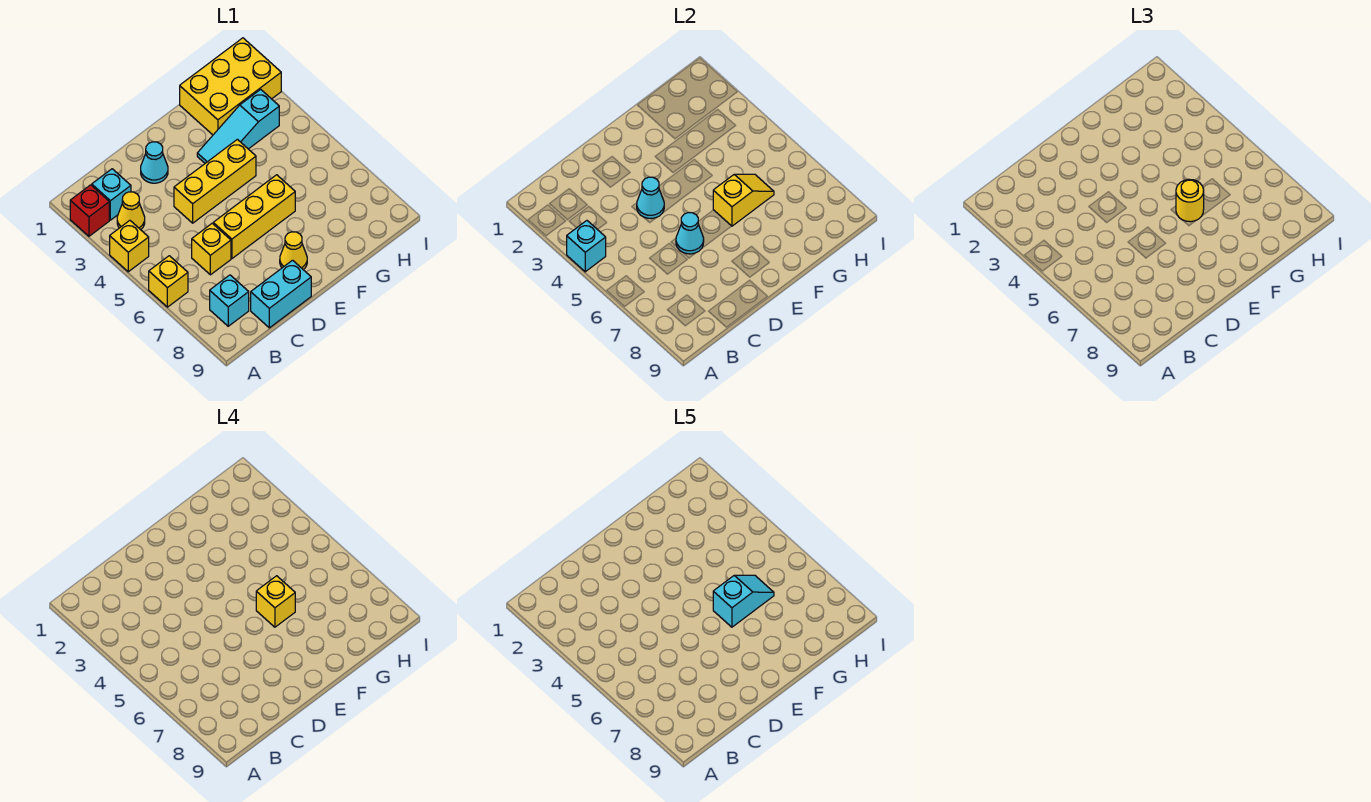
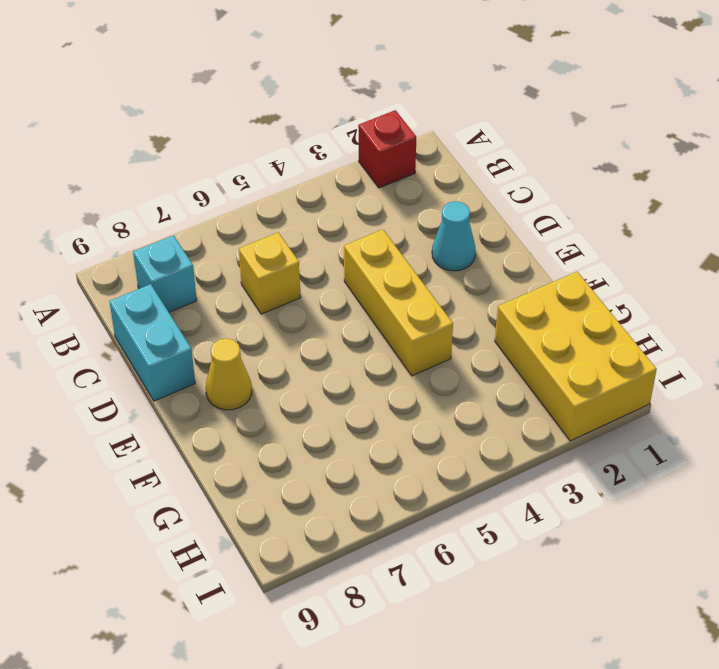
none -> yellow 1x1 brick [110,221,149,272]
none -> yellow 1x1 brick [149,256,188,307]
none -> cyan 1x1 brick [92,169,131,220]

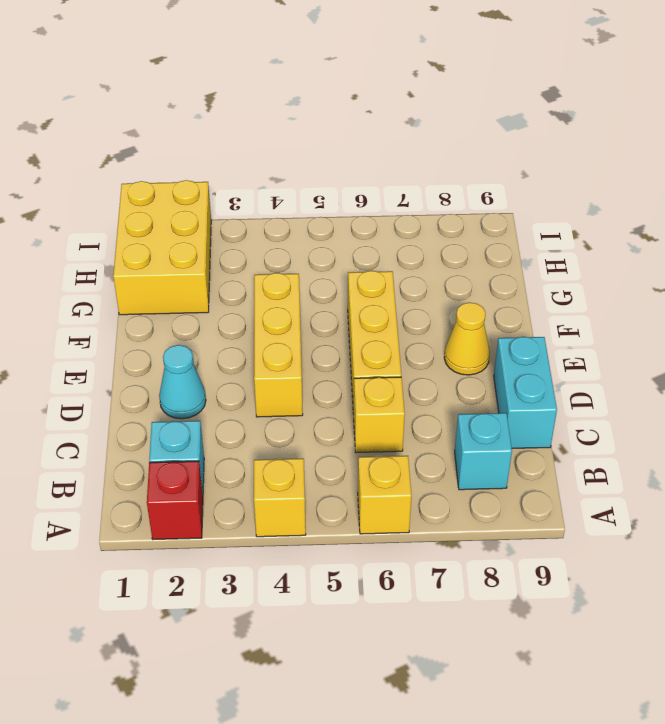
none -> yellow 1x1 cone [117,192,145,230]
none -> cyan 1x3 slope [197,89,279,163]
none -> cyan 1x1 brick [567,221,606,272]

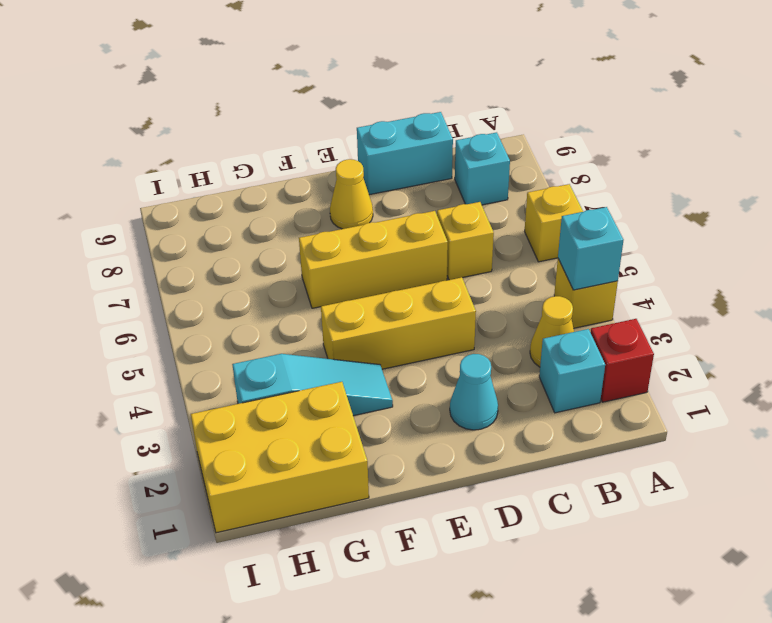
none -> cyan 1x1 cone [637,177,664,219]
none -> cyan 1x1 cone [676,213,704,254]
none -> yellow 1x2 slope [713,174,774,226]

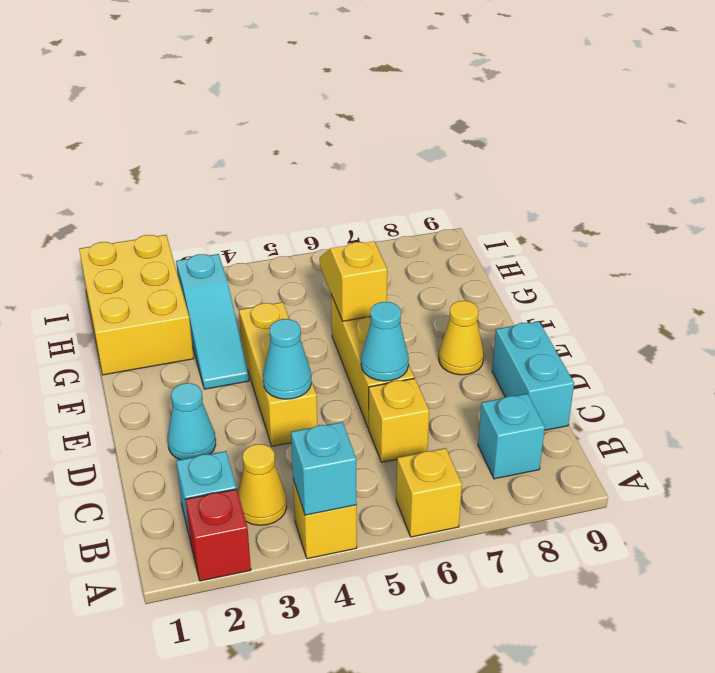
none -> yellow 1x1 round brick [1176,179,1204,222]
none -> yellow 1x1 brick [256,576,295,627]
none -> cyan 1x2 slope [713,575,774,627]

